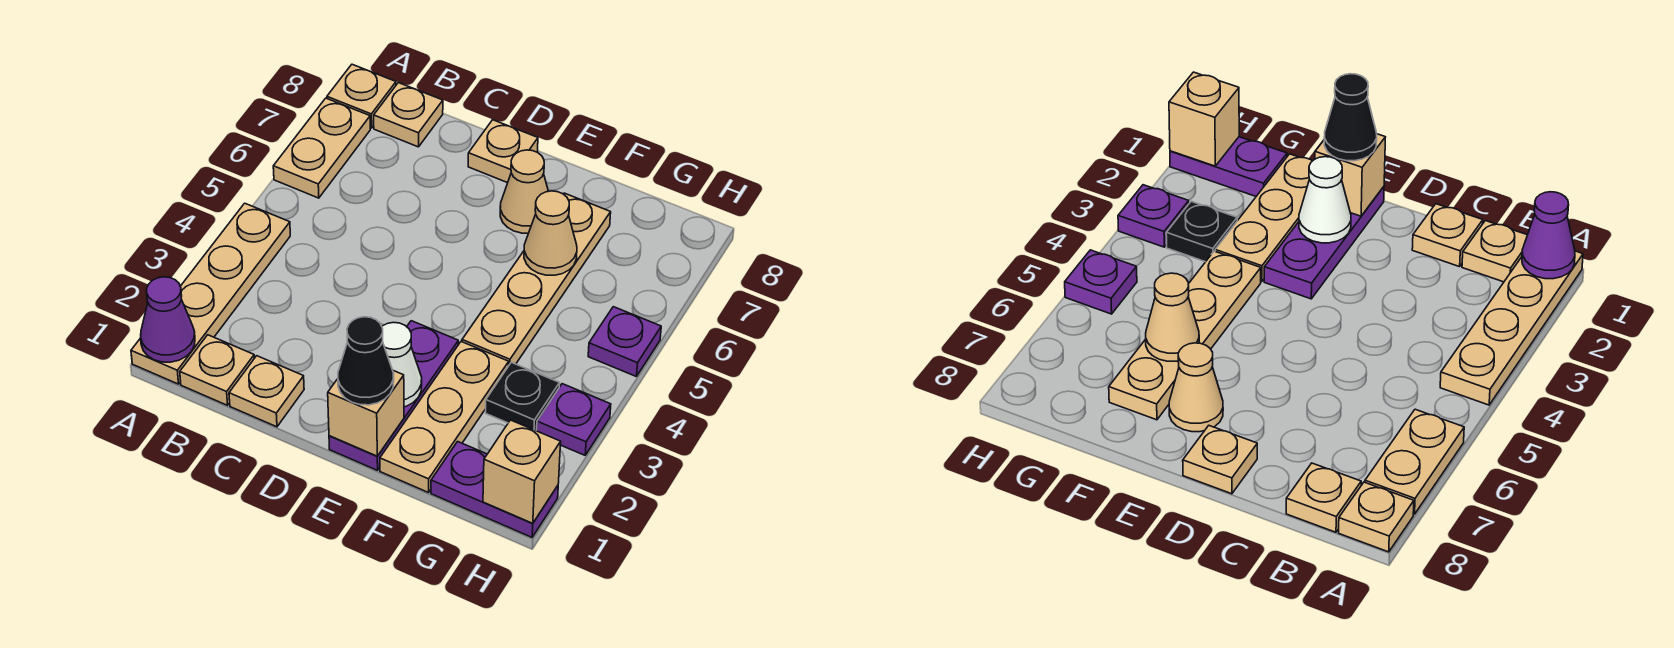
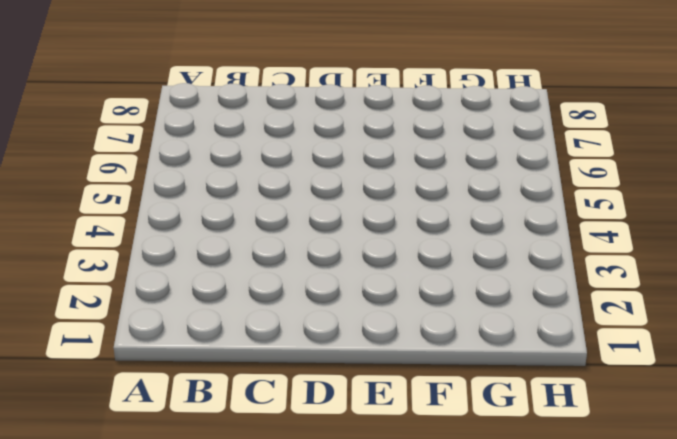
none -> tan 1x4 plate [131,203,290,384]
none -> tan 1x2 plate [273,98,370,198]
none -> tan 1x1 plate [327,64,396,128]

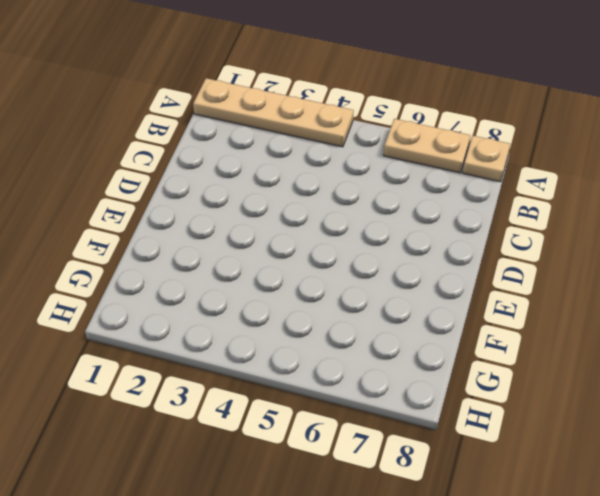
none -> tan 1x1 plate [180,335,254,405]
none -> tan 1x1 plate [374,83,443,147]
none -> tan 1x1 plate [229,356,304,427]

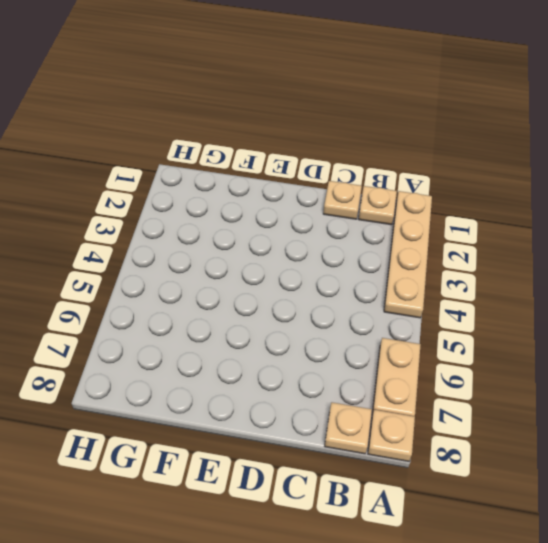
none -> tan 1x1 plate [468,120,538,183]
none -> purple 1x3 plate [329,321,458,470]
none -> tan 1x1 cone [500,150,548,233]

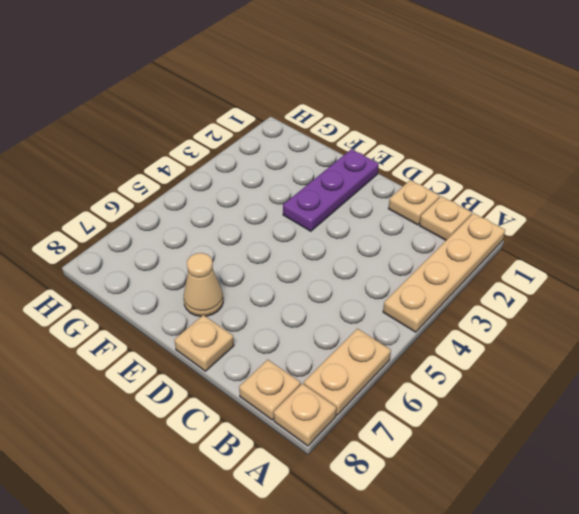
none -> tan 1x3 plate [380,342,509,493]
none -> tan 1x4 plate [462,193,611,365]
none -> purple 1x2 plate [431,442,558,537]

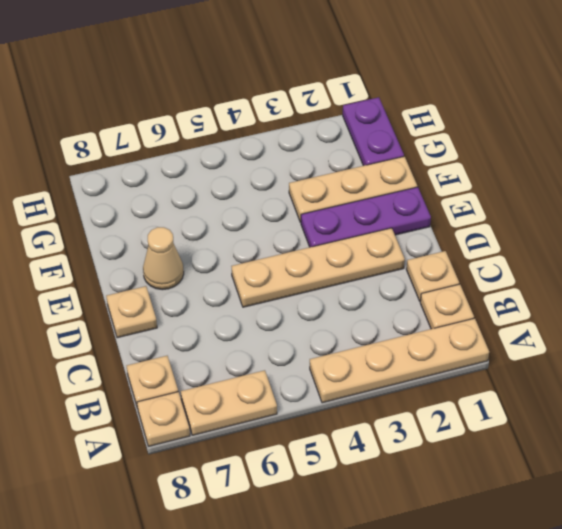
tan 1x4 plate [231,228,405,307] -> tan 1x4 plate moved to [462,193,611,365]
none -> black 1x1 plate [486,362,560,431]
none -> purple 1x1 plate [537,384,611,455]
none -> purple 1x1 plate [588,307,661,377]

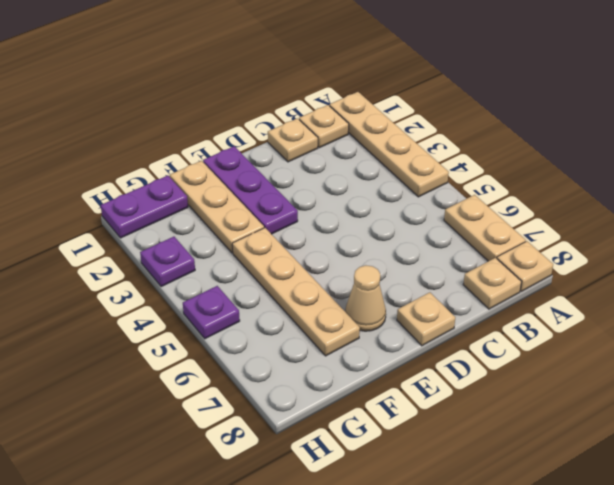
none -> black 1x1 plate [486,362,560,431]
none -> purple 1x1 cone [141,277,195,362]
none -> tan 1x1 brick [328,371,404,456]

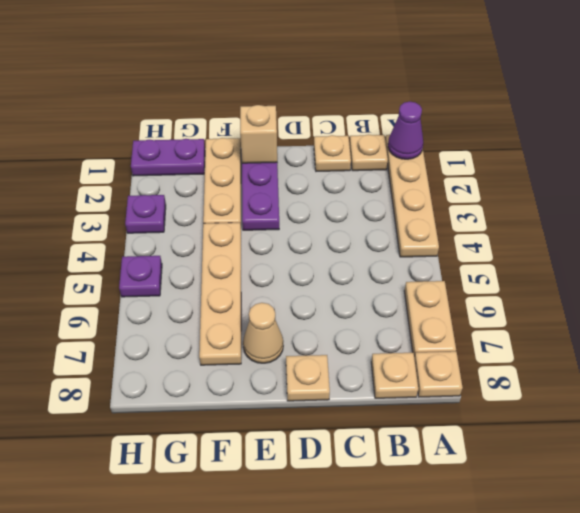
none -> black 1x1 plate [486,362,560,431]
none -> white 1x1 cone [382,322,422,407]
none -> tan 1x1 cone [524,191,577,275]

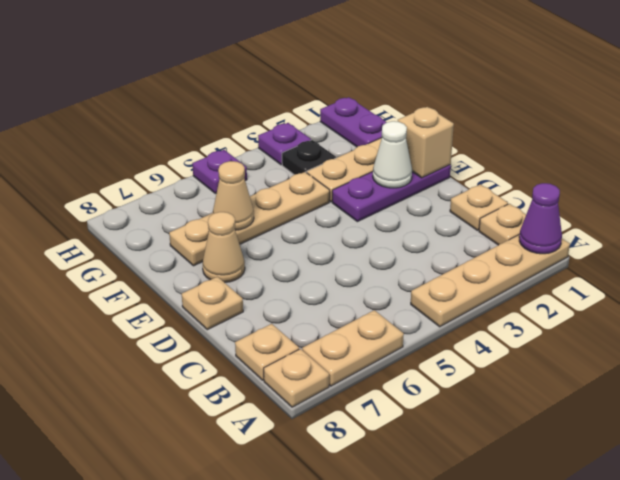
none -> tan 1x1 brick [483,420,561,523]
none -> black 1x1 cone [338,317,394,405]

